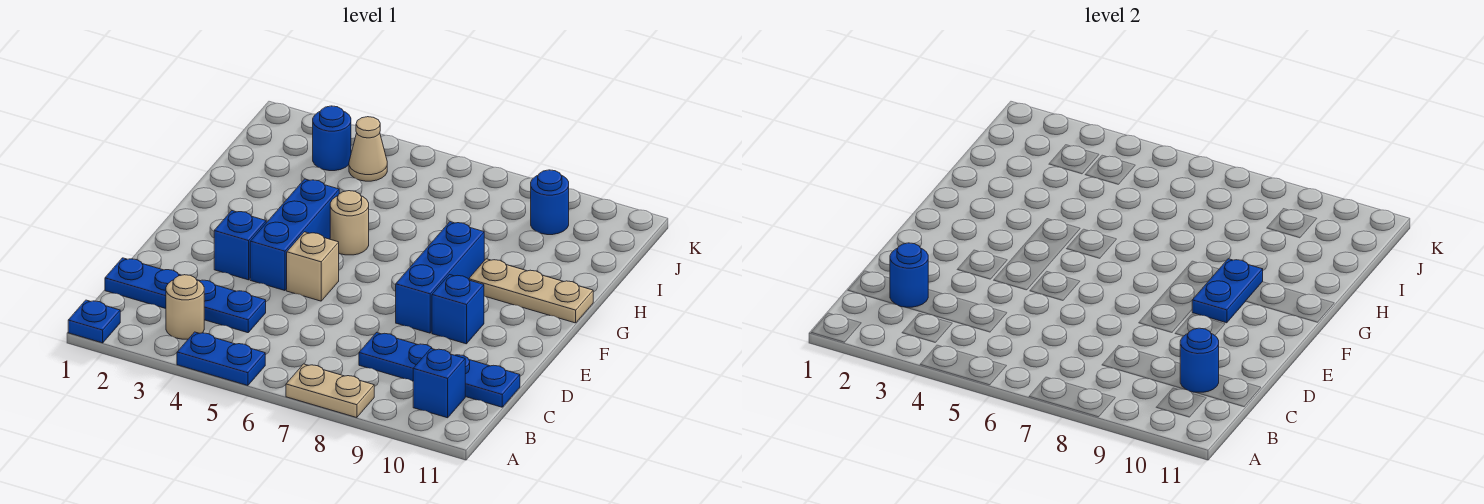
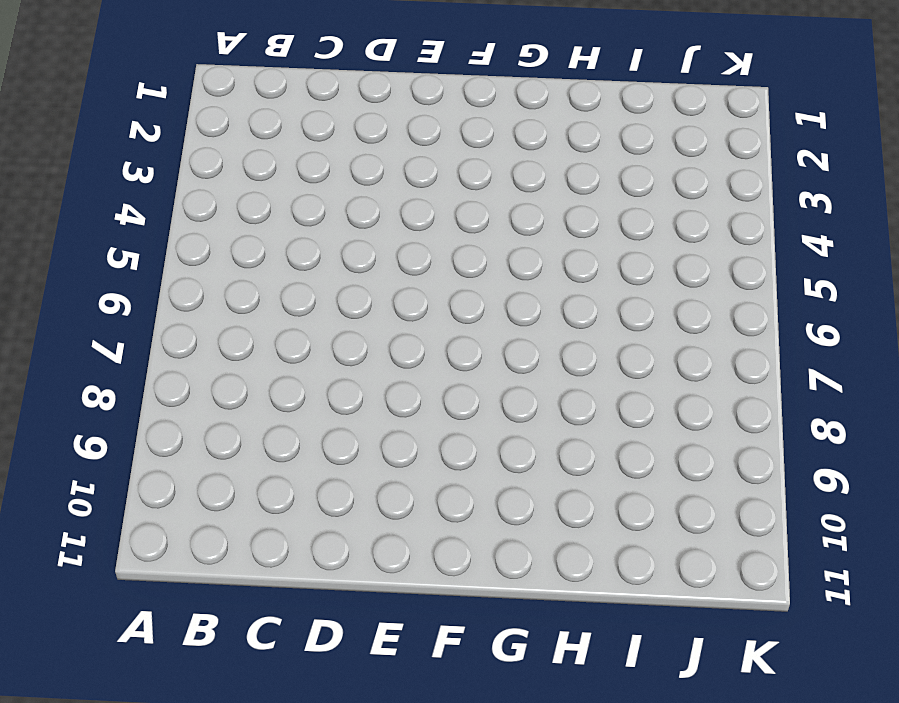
none -> blue 1x1 plate [68,300,120,343]
none -> blue 1x2 plate [177,332,265,386]
none -> tan 1x2 plate [286,364,374,418]

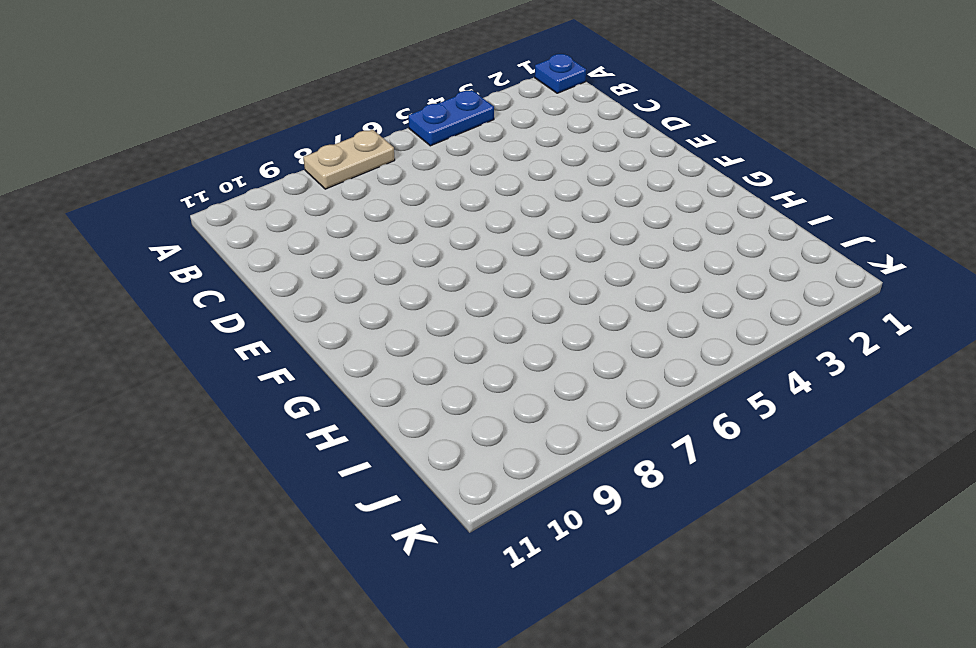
none -> tan 1x1 round brick [166,275,204,339]
none -> blue 1x1 brick [413,349,465,418]
none -> blue 1x4 plate [105,258,266,333]

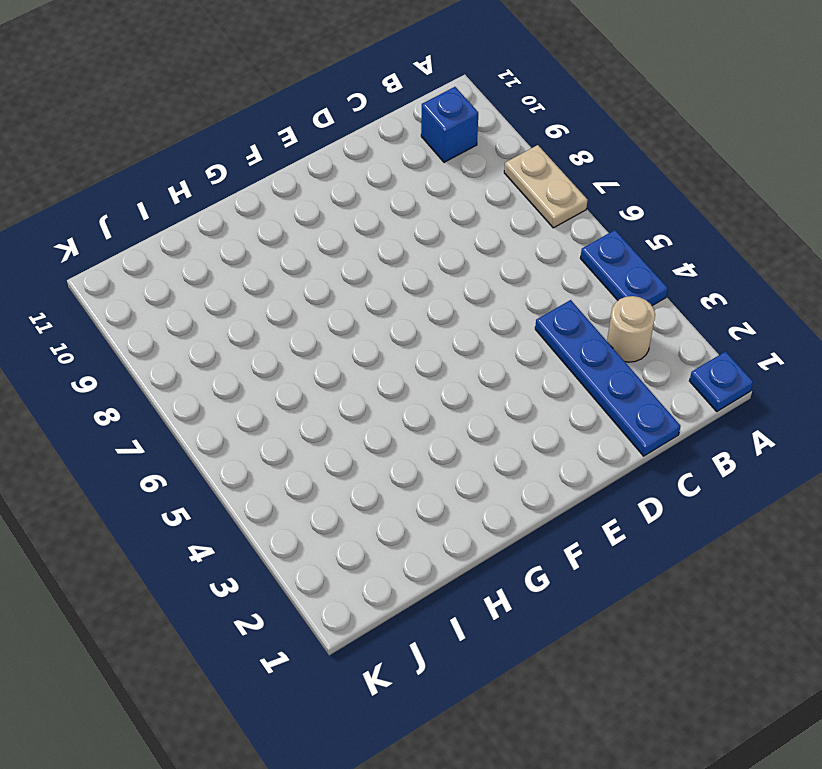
none -> blue 1x4 plate [359,333,520,407]
none -> blue 1x1 brick [214,211,266,280]
none -> blue 1x3 brick [250,179,339,291]

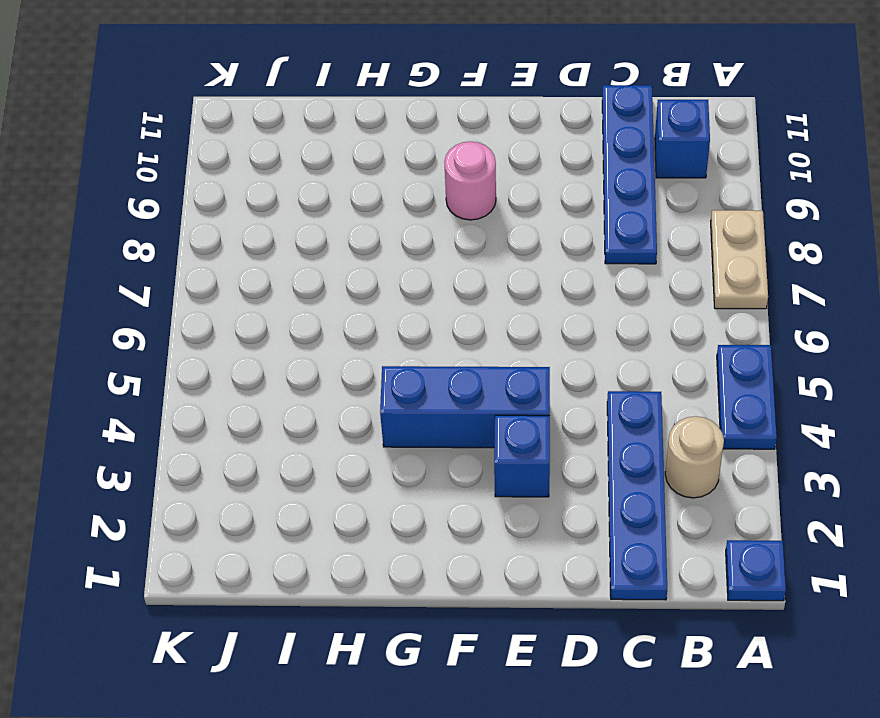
pink 1x1 round brick [444,142,496,220] -> none
none -> tan 1x1 brick [287,232,339,301]
none -> blue 1x3 brick [396,222,484,333]
none -> blue 1x1 brick [432,275,484,344]

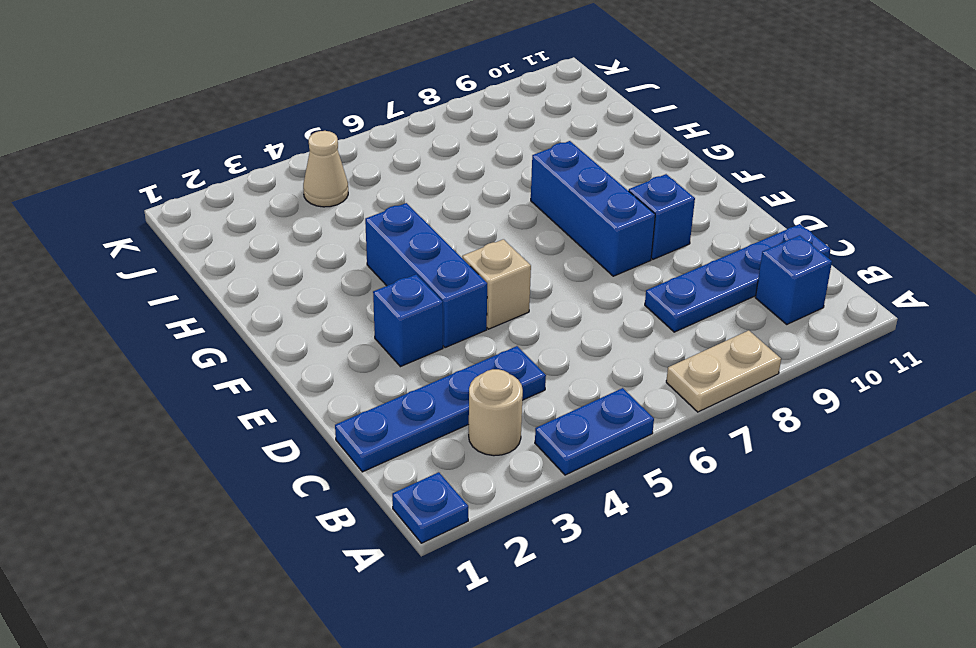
none -> tan 1x1 round brick [330,191,369,255]
none -> tan 1x3 plate [469,259,593,323]
none -> blue 1x1 round brick [313,106,351,171]

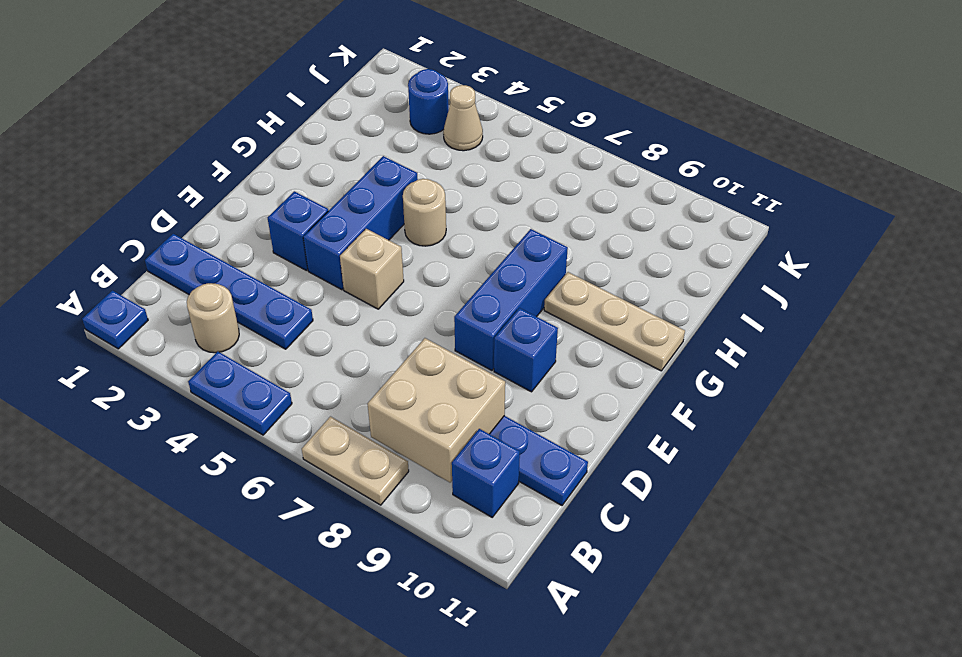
tan 2x2 brick [368,338,505,482] -> none
none -> blue 1x1 round brick [531,170,569,235]
none -> blue 1x1 round brick [890,243,928,307]
none -> blue 1x1 round brick [1180,328,1219,392]

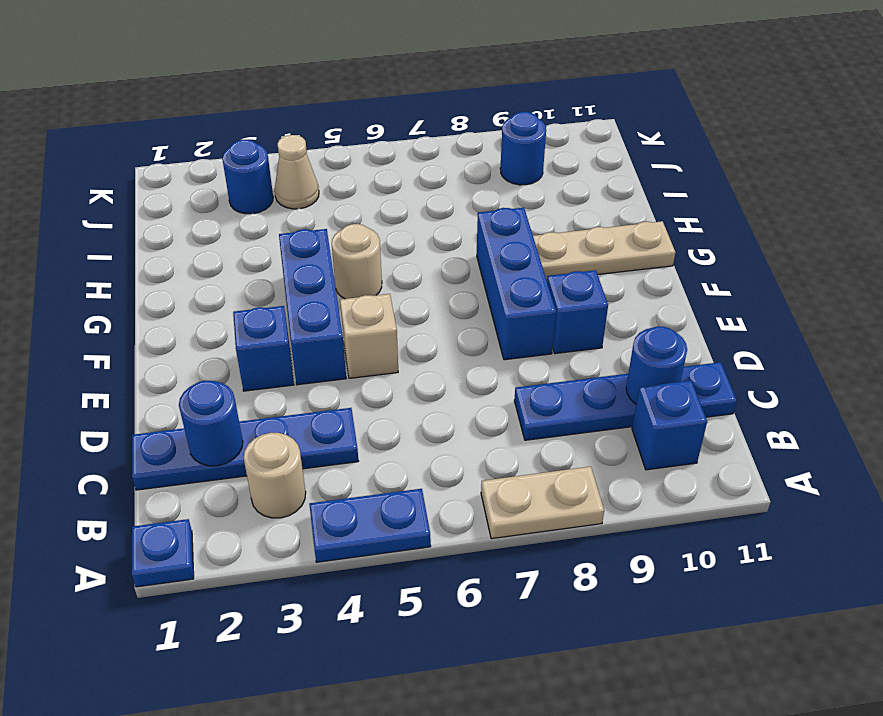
none -> blue 1x2 plate [1192,259,1263,323]

